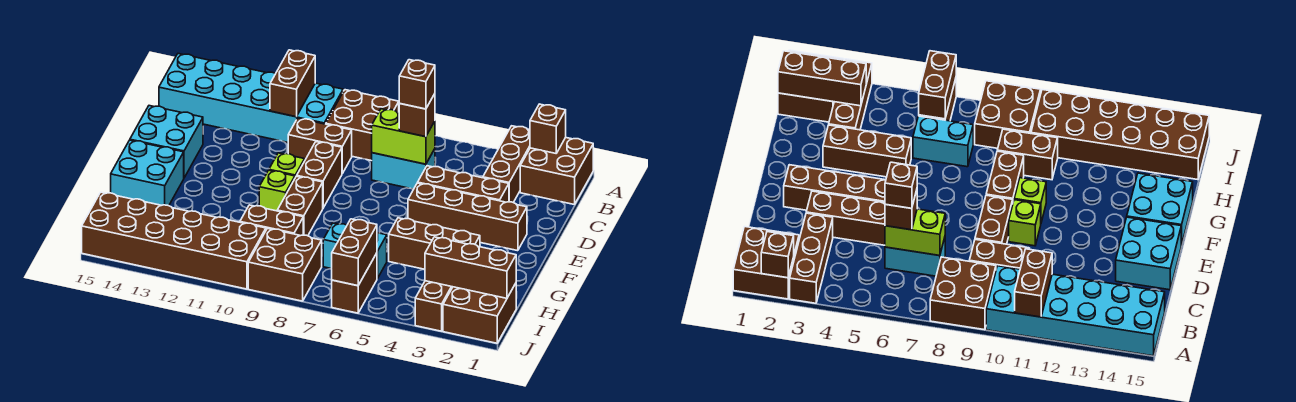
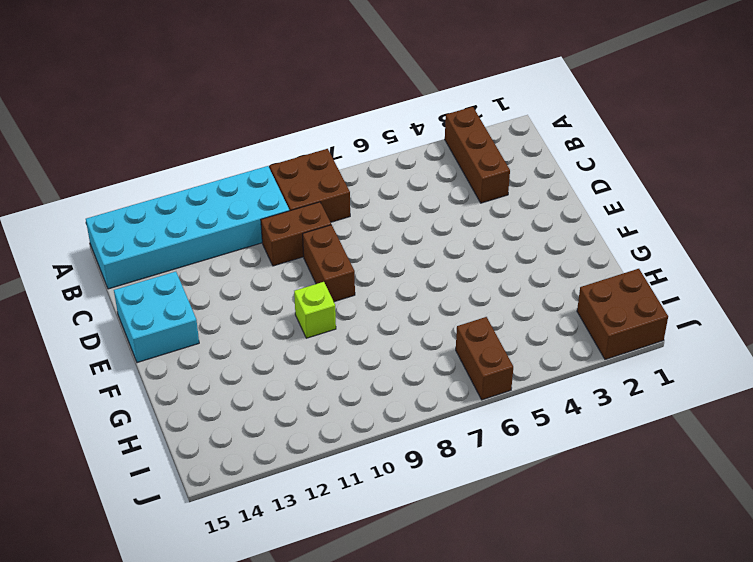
none -> brown 2x2 brick [520,137,593,205]
none -> cyan 1x2 brick [372,149,435,189]
none -> brown 1x3 brick [418,166,509,202]

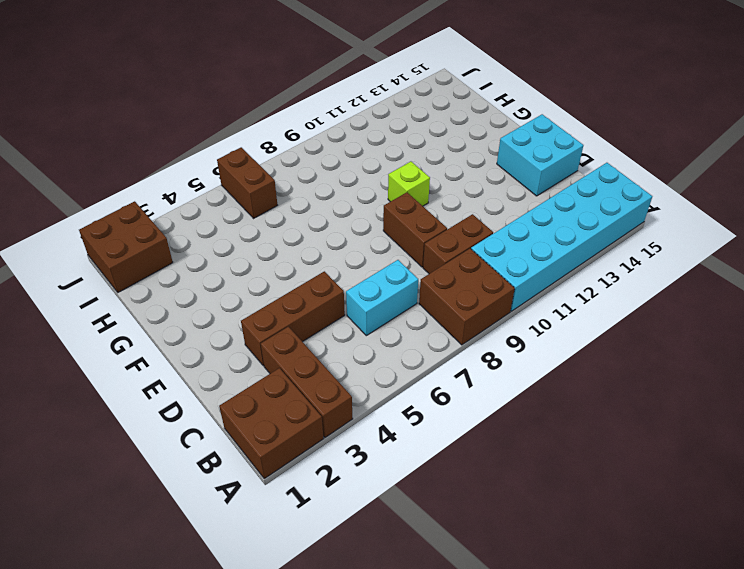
none -> brown 1x4 brick [408,183,527,251]
none -> lime 1x1 brick [269,153,305,177]
none -> brown 1x2 brick [277,176,323,236]

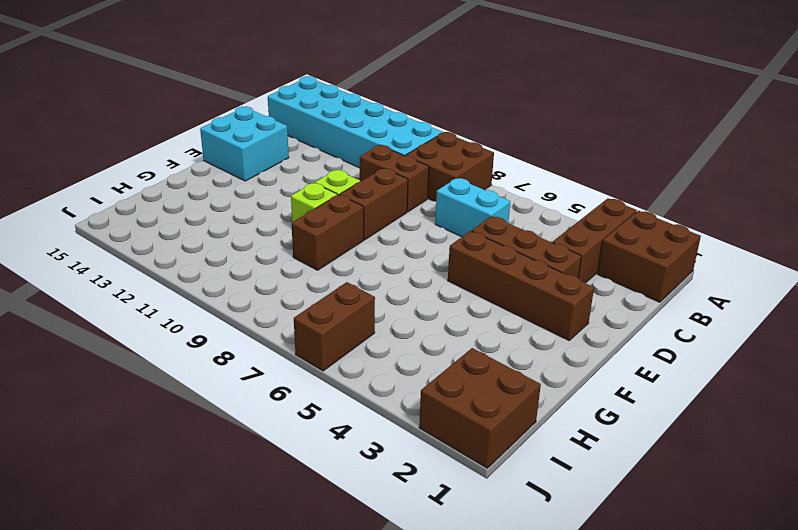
none -> cyan 2x2 brick [111,140,184,206]
none -> brown 1x3 brick [389,218,480,269]
none -> brown 1x3 brick [415,281,452,331]

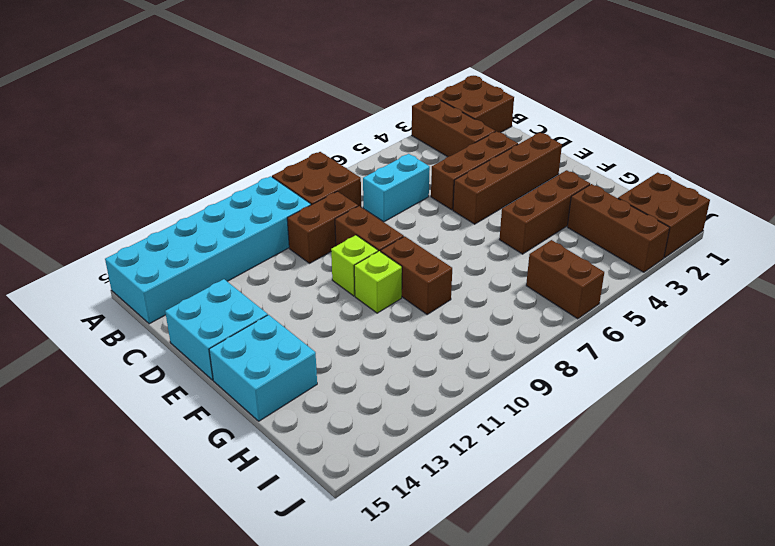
none -> cyan 1x2 brick [323,223,387,279]
none -> brown 1x2 brick [240,205,303,236]
none -> brown 2x2 brick [248,228,322,301]

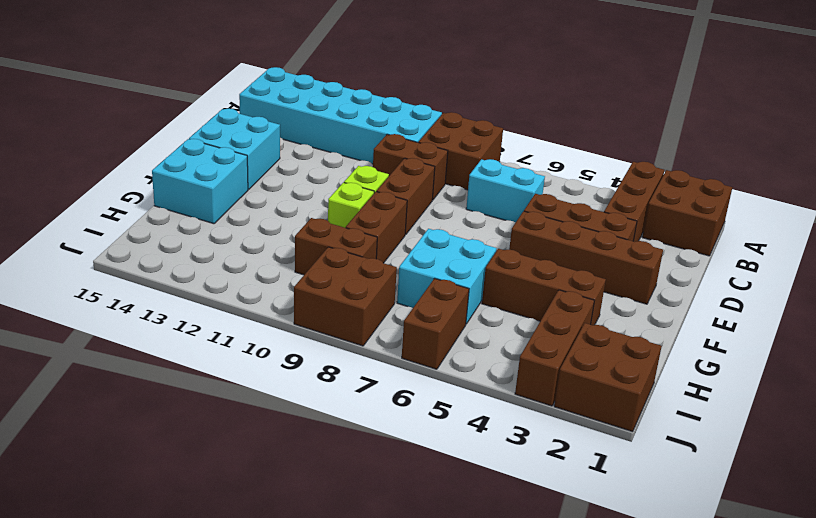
cyan 2x2 brick [397,229,497,324] -> cyan 1x2 brick [323,223,387,279]
none -> brown 2x6 brick [82,192,266,289]
none -> brown 1x1 brick [530,104,566,153]
none -> brown 1x2 brick [270,50,315,117]

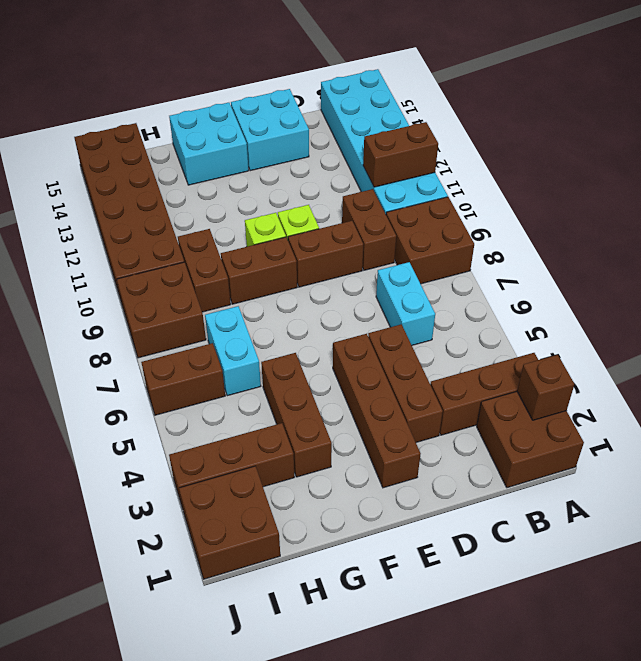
none -> lime 1x2 brick [372,109,435,164]
none -> brown 1x3 brick [425,237,516,298]
none -> brown 1x2 brick [332,219,377,286]

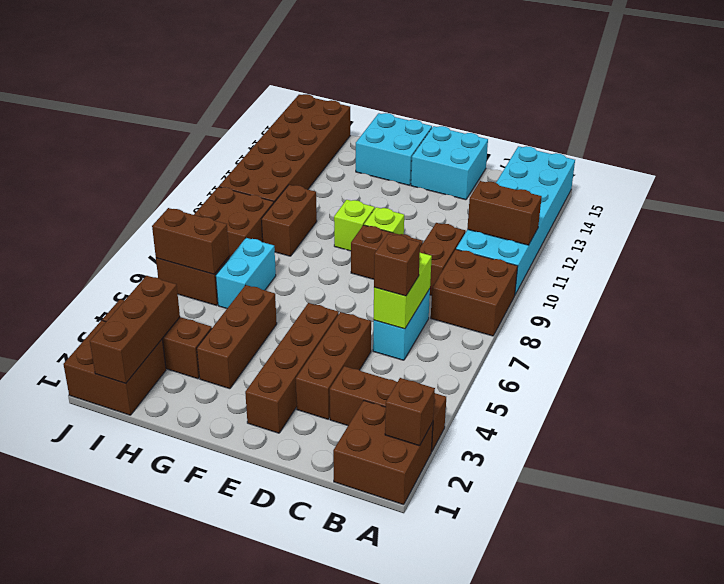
none -> brown 1x2 brick [277,176,323,236]
none -> brown 1x1 brick [399,60,435,109]

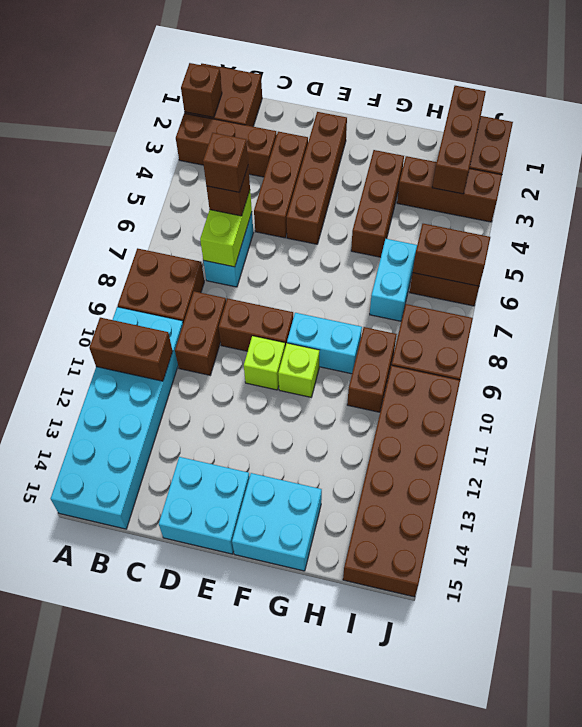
cyan 1x2 brick [287,313,362,374] -> brown 1x2 brick [277,176,323,236]

